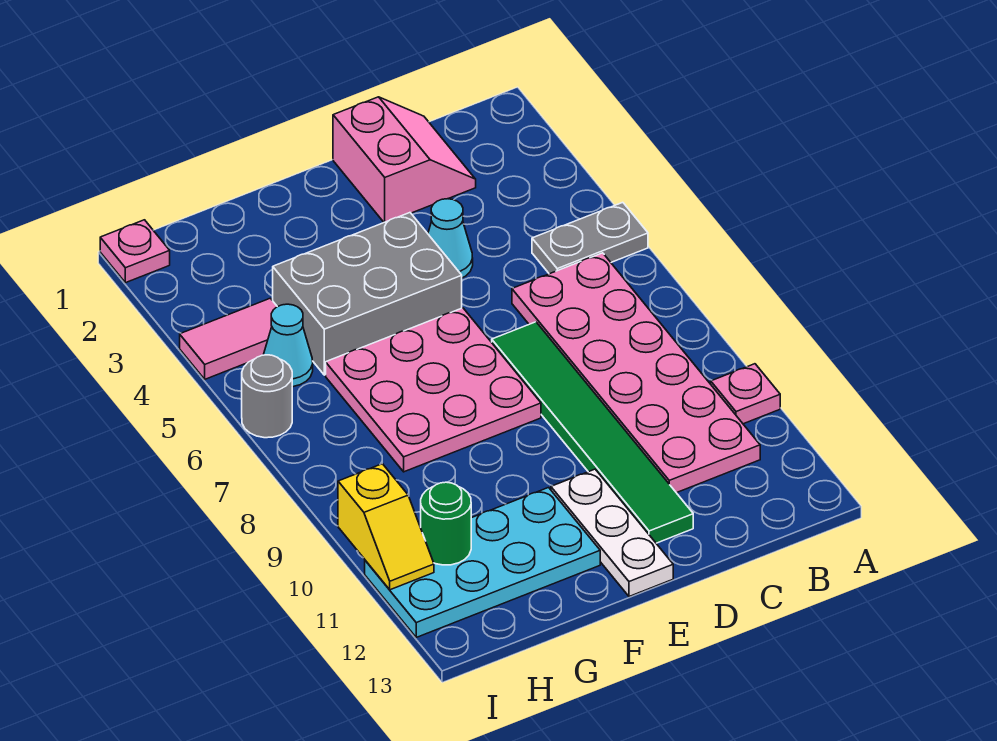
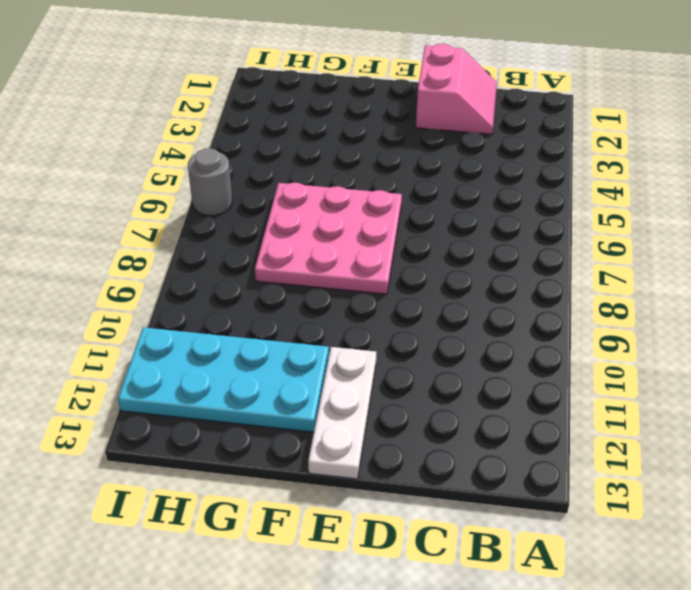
none -> grey 1x2 plate [532,202,648,274]
none -> pink 1x1 plate [711,364,780,424]
none -> pink 2x6 plate [512,253,760,493]

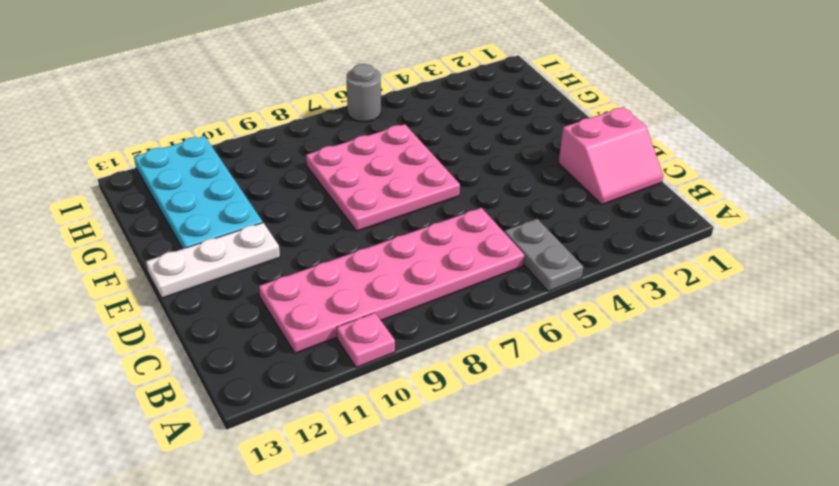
none -> cyan 1x1 cone [428,199,473,278]
none -> green 1x6 tile [492,322,693,543]
none -> grey 2x3 brick [273,213,462,375]

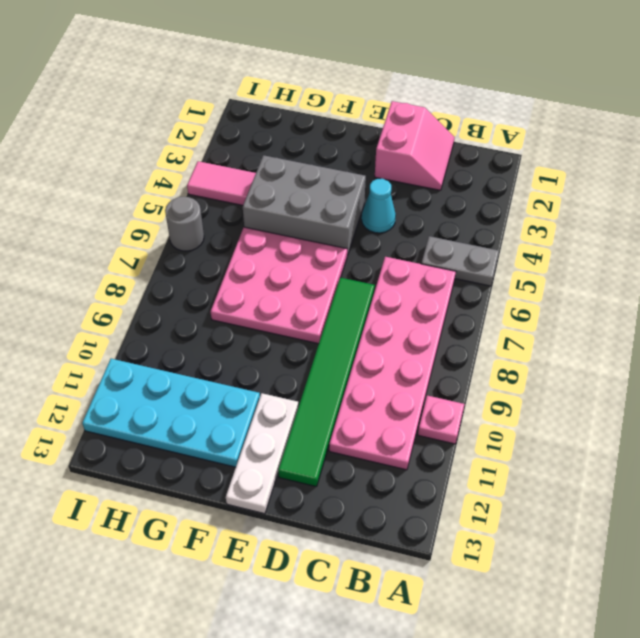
none -> cyan 1x1 cone [264,304,313,387]
none -> pink 1x1 plate [100,220,170,283]
none -> green 1x1 round brick [421,482,471,565]

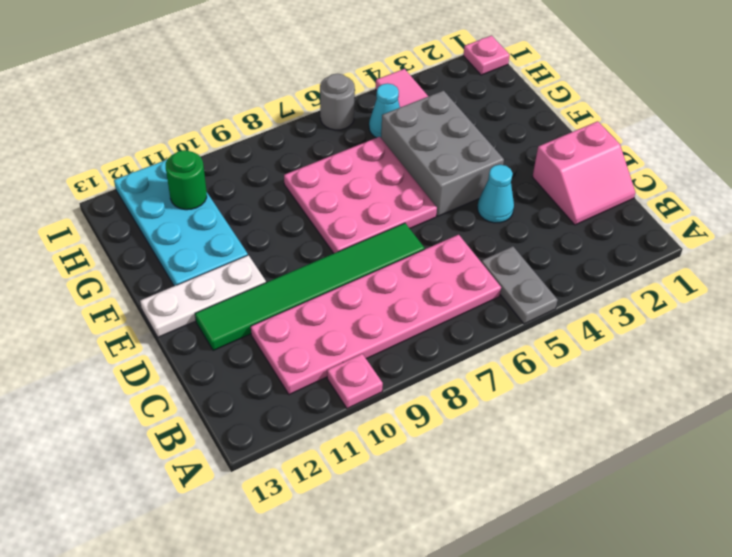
none -> yellow 1x2 slope [338,464,434,590]

